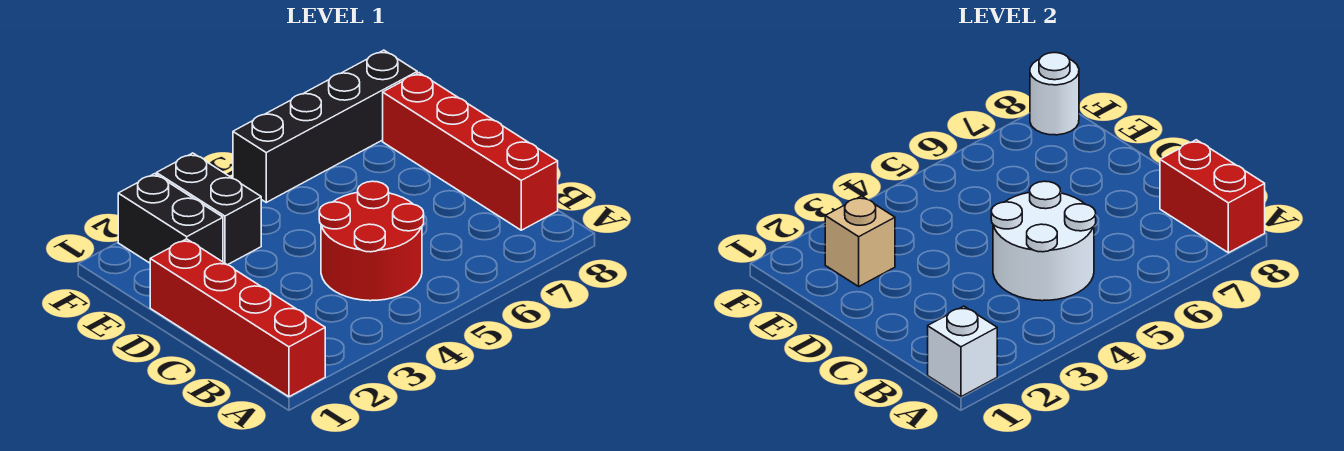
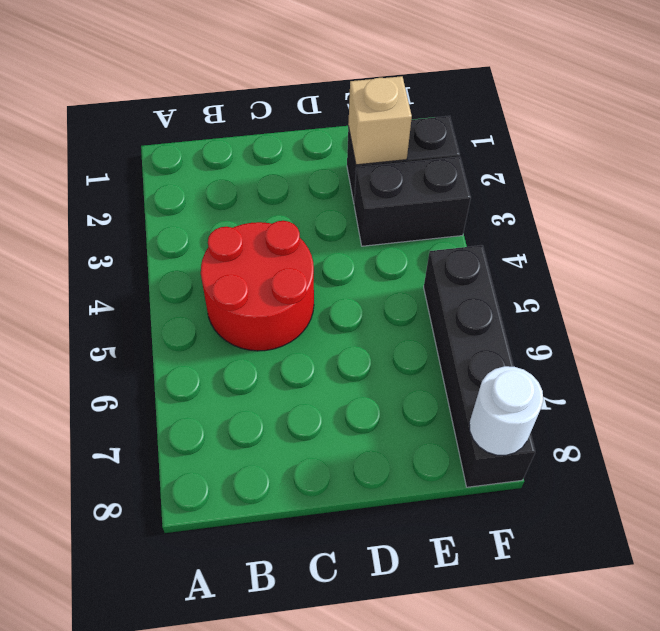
none -> red 1x4 brick [150,239,325,397]
none -> red 1x4 brick [383,73,558,230]

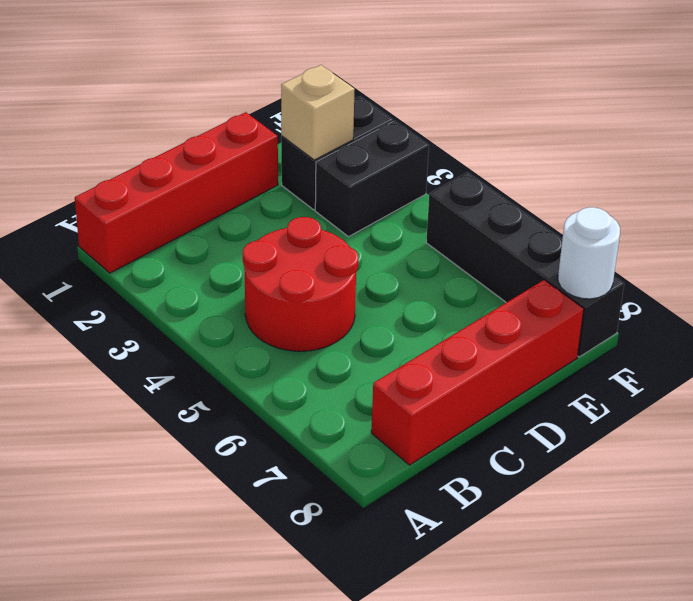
none -> white 1x1 brick [928,306,997,397]
none -> red 1x2 brick [1160,140,1265,253]

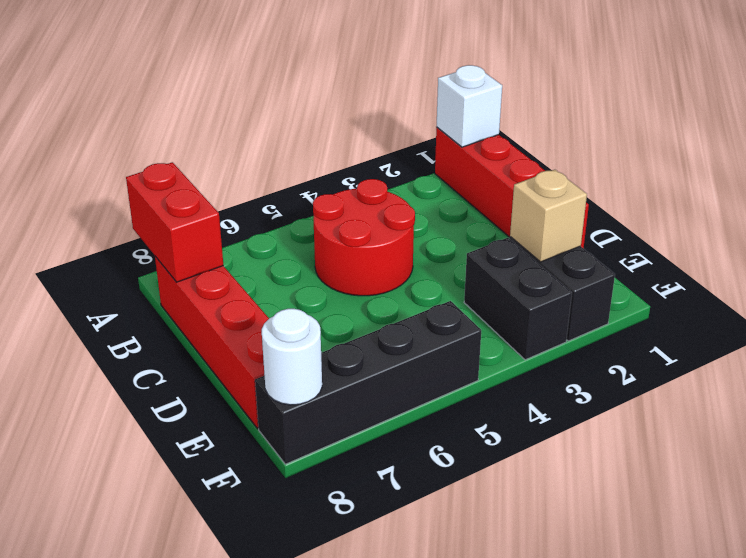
none -> white 2x2 round brick [991,181,1096,301]

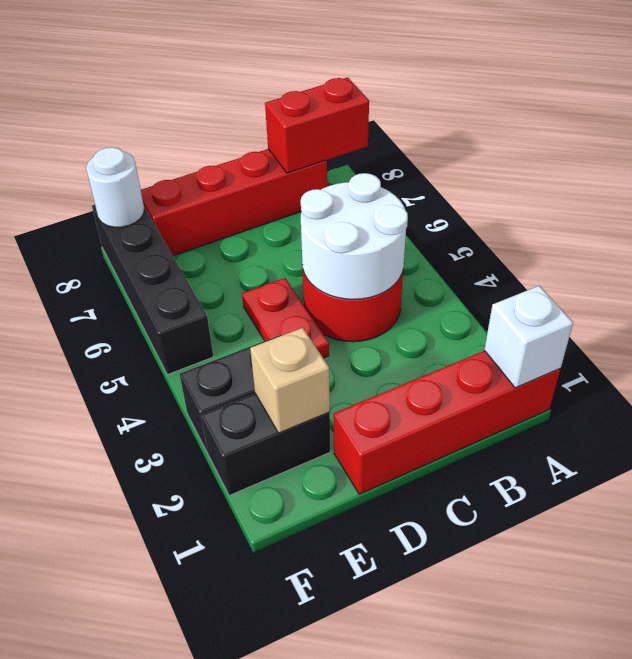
red 1x2 plate [242,278,329,358] -> none

